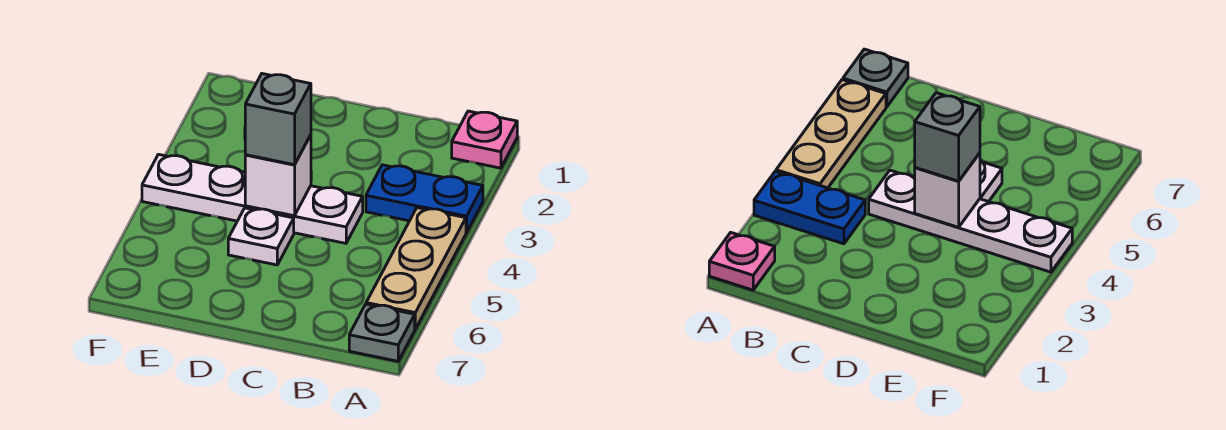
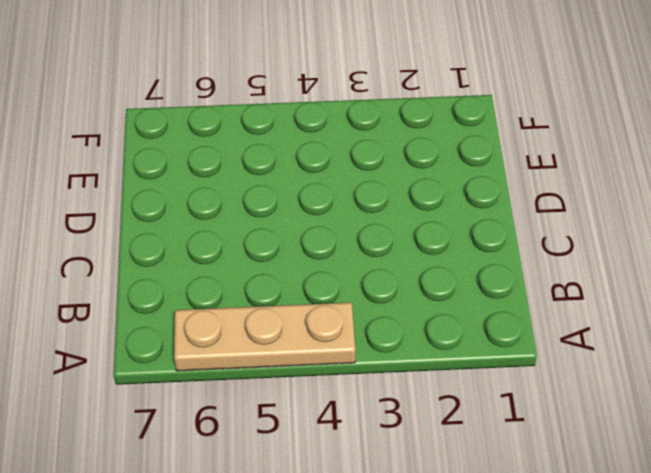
none -> pink 1x1 plate [452,111,517,168]
none -> blue 1x2 plate [366,165,483,233]

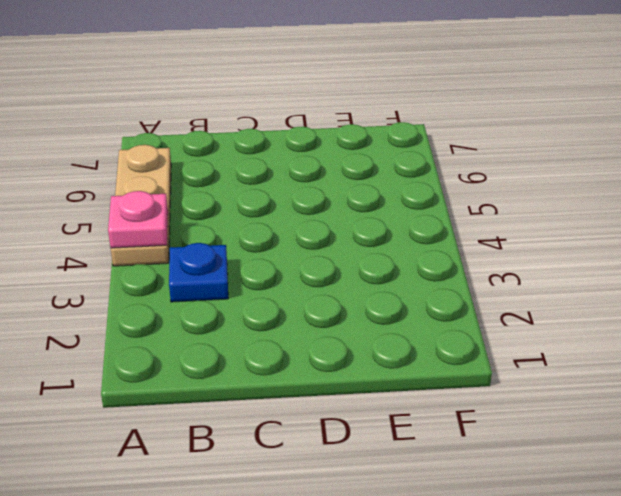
pink 1x1 plate [108,191,168,248] -> pink 1x1 plate moved to [452,111,517,168]
blue 1x1 plate [169,243,228,302] -> blue 1x2 plate [366,165,483,233]
none -> grey 1x1 plate [349,304,415,361]
none -> white 1x4 plate [142,154,363,243]

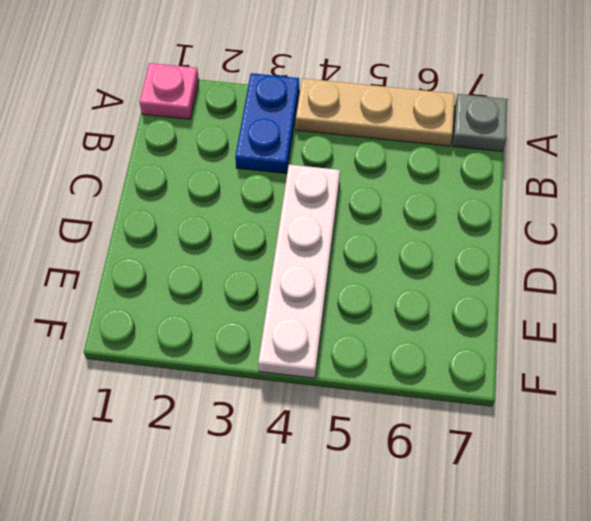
none -> white 1x1 plate [228,208,294,265]
none -> white 1x1 brick [245,135,311,216]

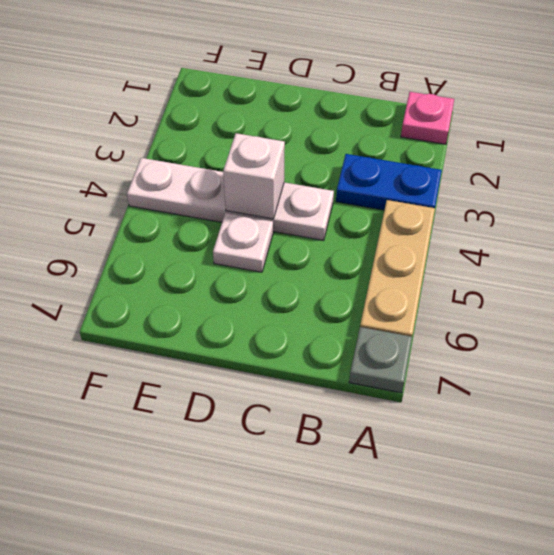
none -> grey 1x1 brick [245,74,311,165]

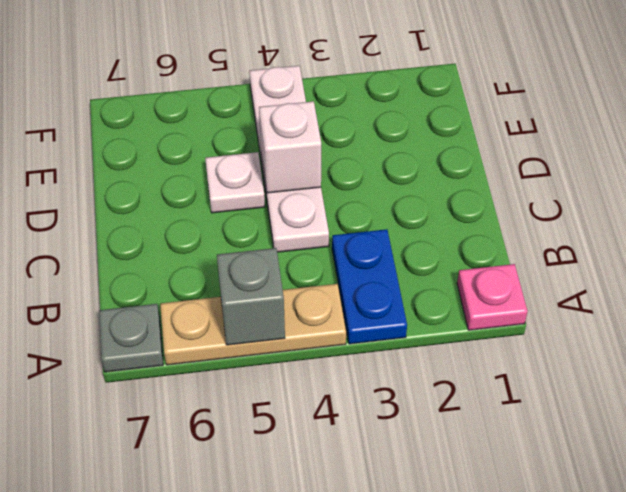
grey 1x1 brick [217,248,285,345] -> grey 1x1 brick moved to [245,74,311,165]

